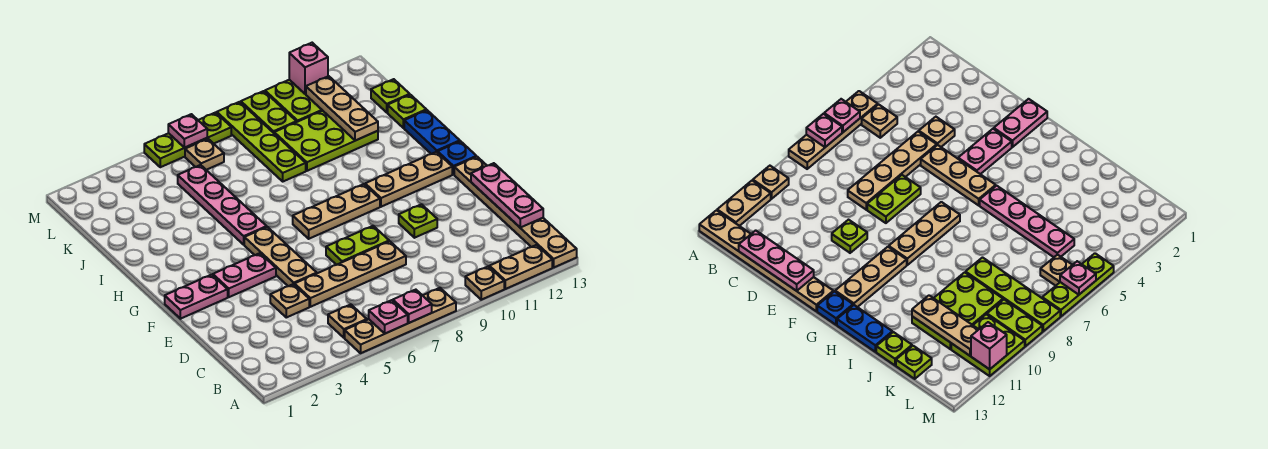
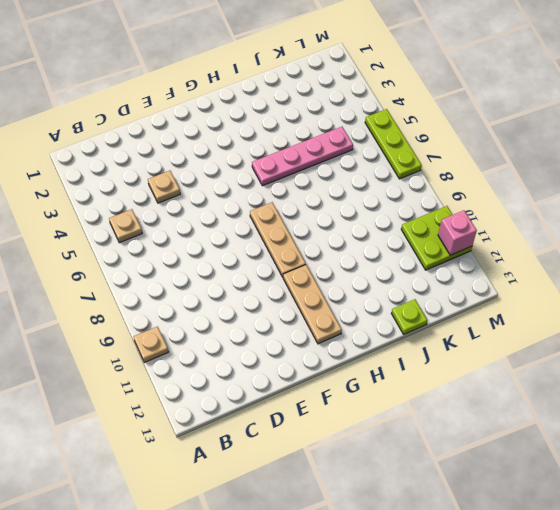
none -> tan 1x4 plate [345,288,456,353]
none -> tan 1x2 plate [489,245,552,289]
none -> tan 1x6 plate [454,157,577,267]
none -> tan 1x4 plate [295,241,406,307]

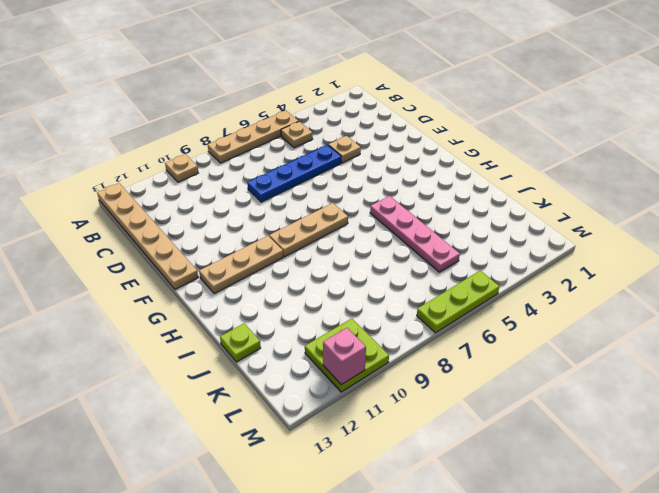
blue 1x4 plate [247,145,341,202] -> tan 1x4 plate [295,241,406,307]
none -> tan 1x2 plate [489,245,552,289]
none -> tan 1x3 plate [244,227,317,286]
none -> lime 1x2 plate [326,226,389,265]
none -> lime 1x1 plate [399,204,437,238]

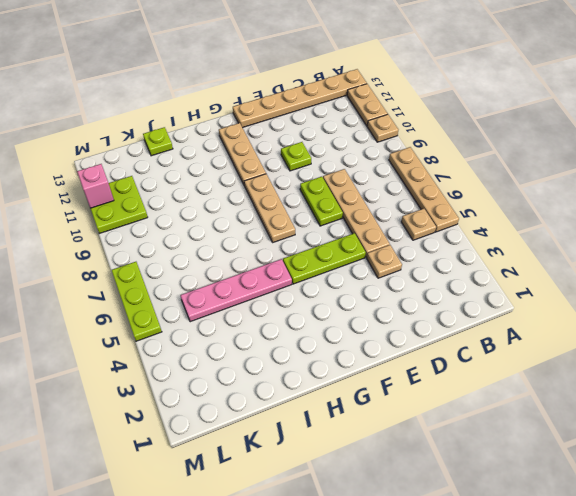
lime 1x3 plate [283,233,366,284] -> tan 1x3 plate [244,227,317,286]
none -> pink 1x2 plate [165,275,228,319]
none -> pink 1x2 plate [213,253,276,297]
none -> blue 1x1 plate [438,141,476,175]
none -> blue 1x2 plate [404,110,460,154]

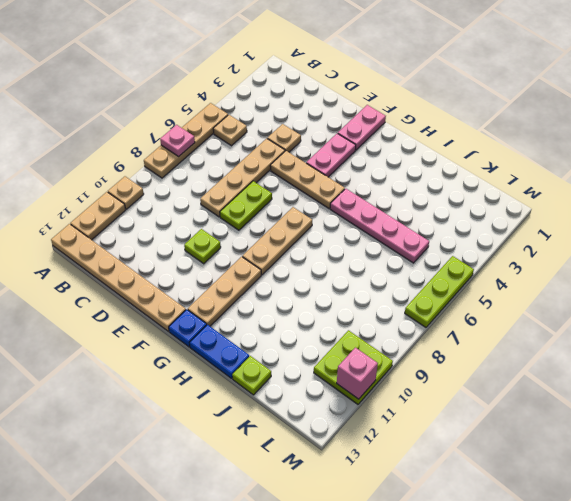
none -> lime 1x4 plate [217,102,306,181]
none -> lime 2x3 plate [274,111,378,171]
none -> lime 1x1 plate [371,79,410,112]
none -> tan 1x1 plate [185,139,224,170]

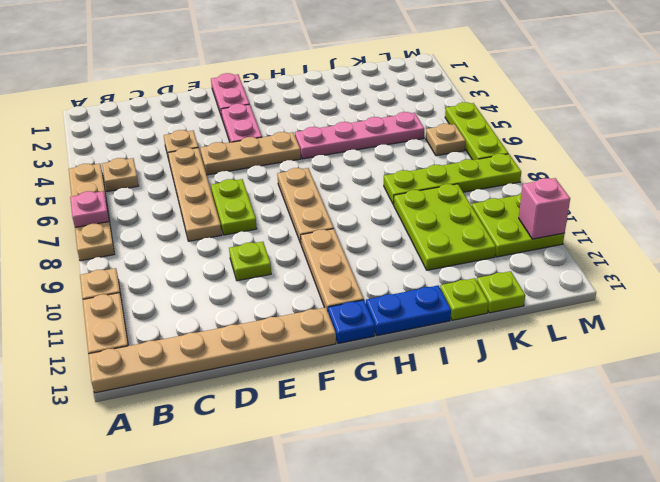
none -> lime 1x2 plate [241,91,296,133]
none -> pink 1x1 plate [369,300,408,334]
none -> pink 1x3 plate [471,163,543,227]
none -> tan 1x3 plate [306,76,378,141]

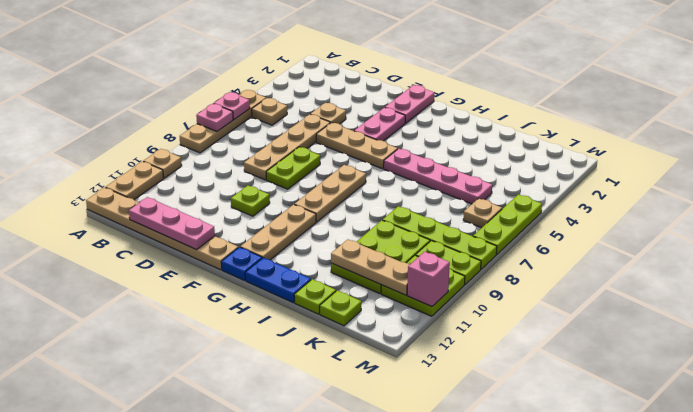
none -> pink 1x1 plate [168,114,207,148]

